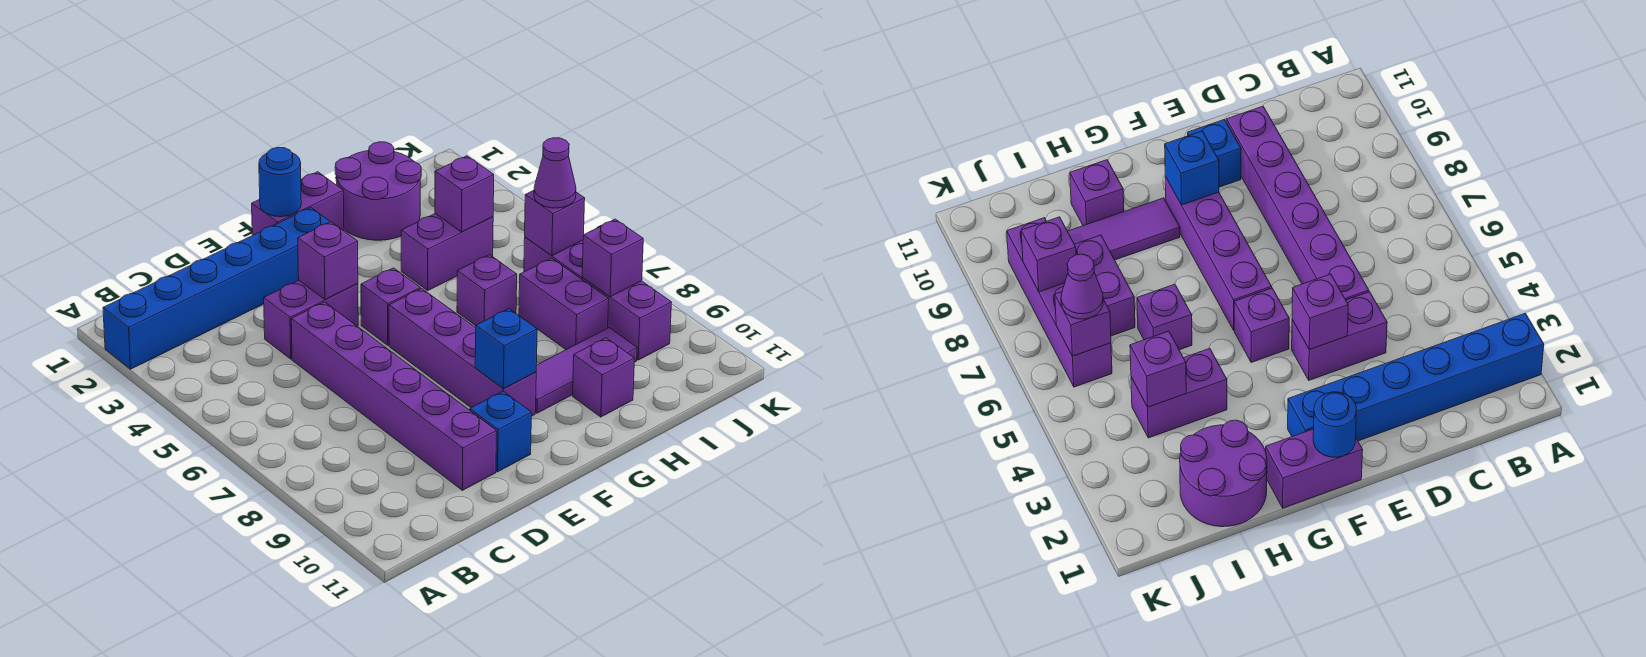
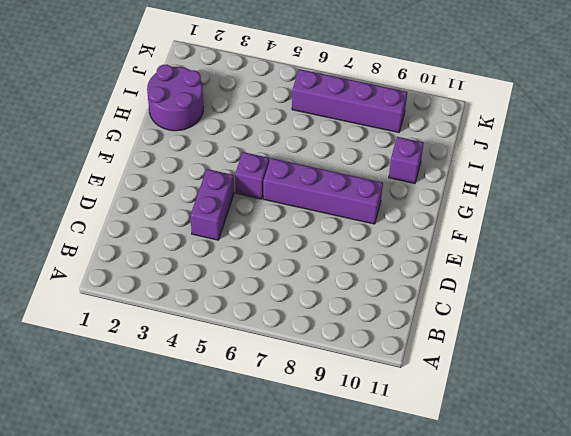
none -> blue 1x6 brick [103,208,330,369]
none -> purple 1x6 brick [291,302,496,490]
none -> blue 1x1 brick [470,391,531,472]

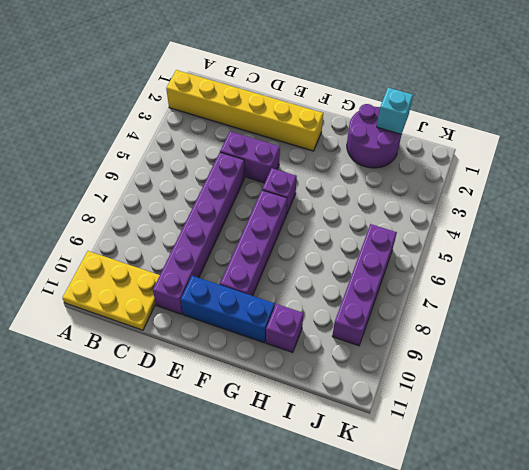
yellow 1x6 brick [166,70,323,151] -> blue 1x6 brick [103,208,330,369]
yellow 2x3 plate [62,251,160,330] -> none
blue 1x3 brick [181,276,275,343] -> blue 1x1 brick [470,391,531,472]
cyan 1x1 brick [377,88,413,134] -> none
none -> purple 1x2 brick [252,172,344,235]
none -> purple 1x3 tile [536,328,637,413]
none -> purple 1x2 brick [401,214,493,290]

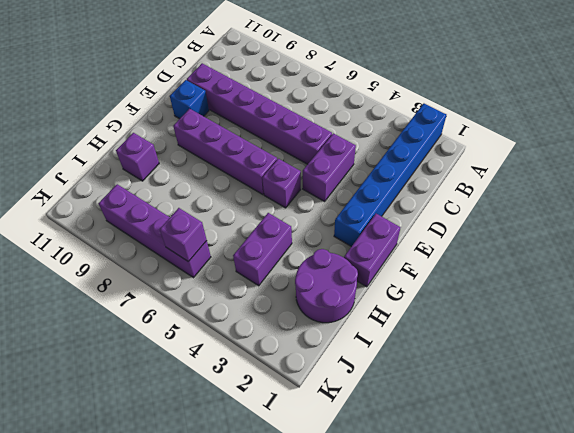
none -> purple 1x3 tile [536,328,637,413]
none -> purple 1x1 brick [457,255,517,326]
none -> purple 1x2 brick [519,258,609,350]

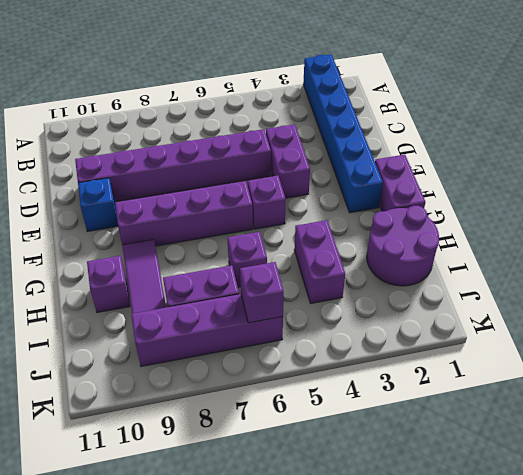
none -> purple 1x1 brick [298,222,358,299]
none -> blue 1x1 round brick [259,148,301,217]
none -> blue 1x1 brick [475,309,537,389]

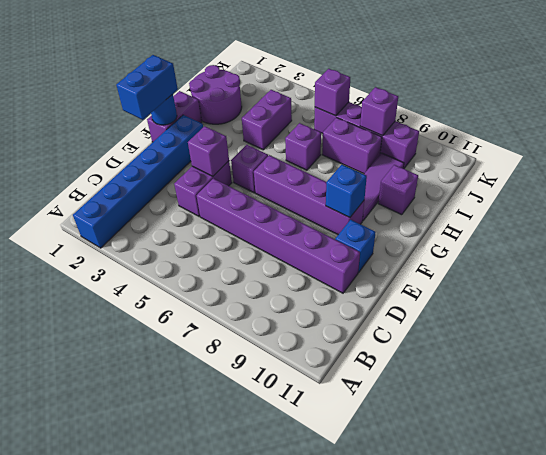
blue 1x2 brick [116,55,178,120] -> none
none -> purple 1x1 brick [435,156,494,232]
none -> purple 1x1 cone [534,138,576,208]

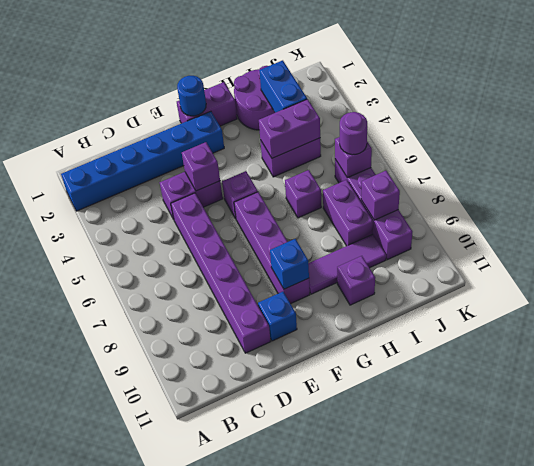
purple 1x2 brick [259,99,320,158] -> purple 1x1 brick [435,156,494,232]
blue 1x2 brick [259,60,307,113] -> none
purple 1x1 round brick [340,112,367,155] -> purple 1x1 cone [534,138,576,208]

